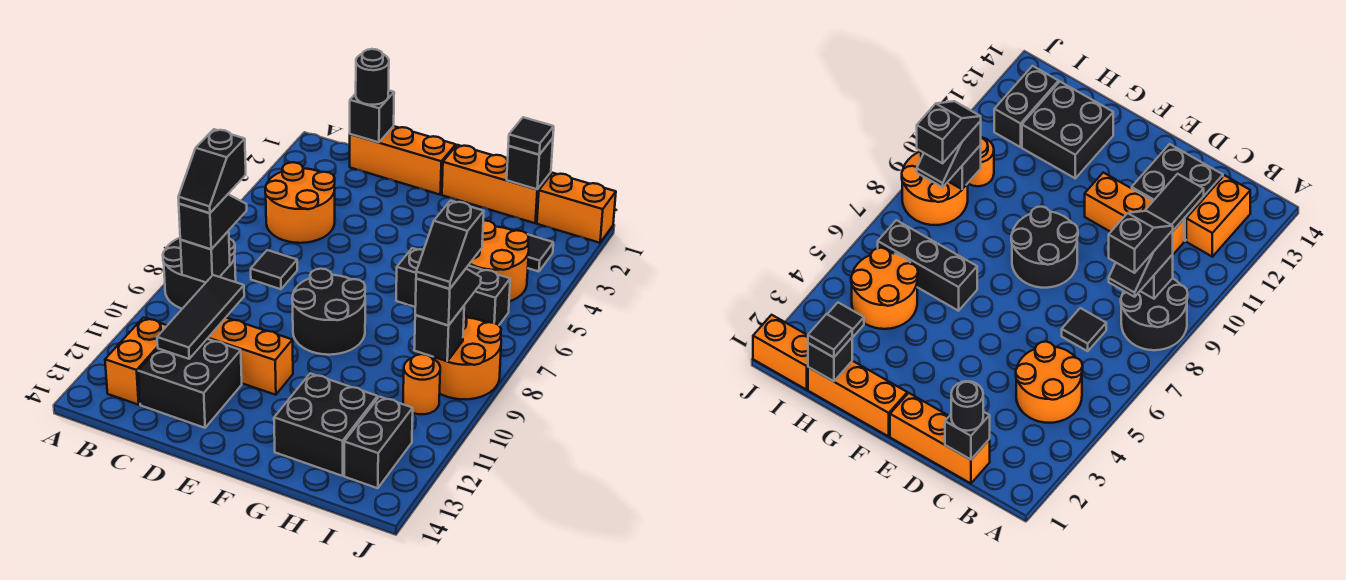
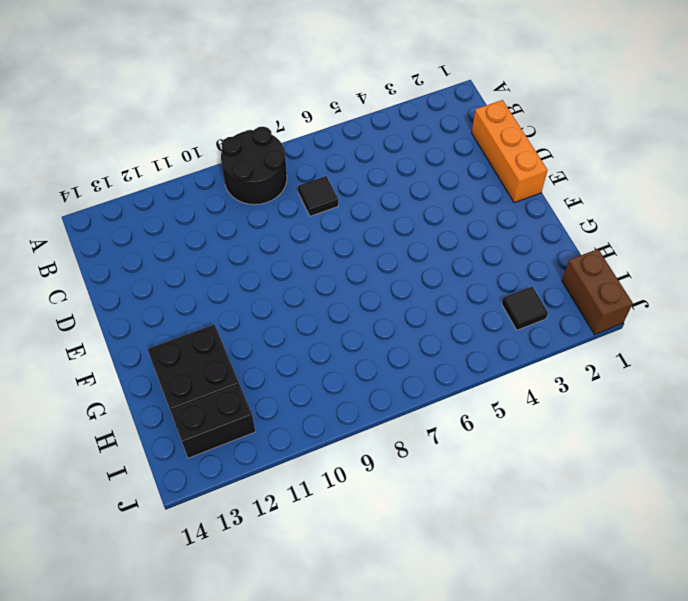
brown 1x2 brick [562,249,633,334] -> orange 1x2 brick [537,173,616,243]
none -> orange 2x2 round brick [265,162,335,243]
none -> orange 1x2 brick [105,318,167,405]
none -> orange 1x3 brick [207,318,293,395]

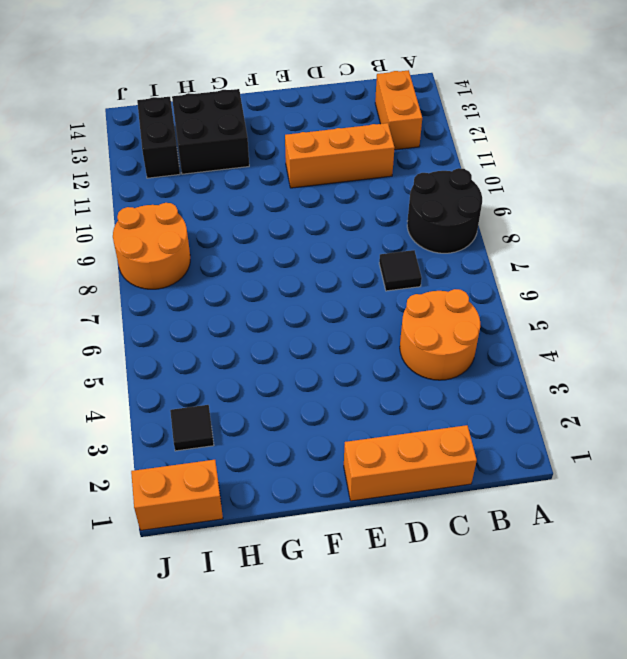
none -> black 2x2 brick [138,339,242,428]
none -> black 2x2 round brick [292,269,365,355]
none -> orange 1x3 brick [442,145,551,223]

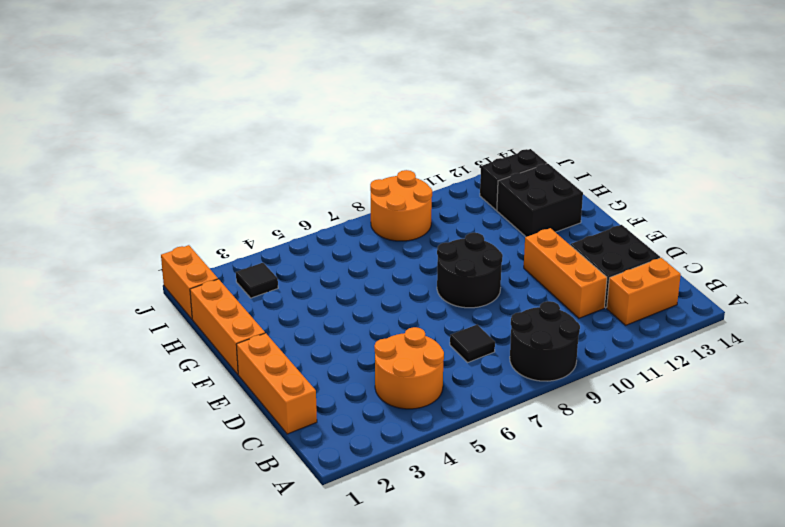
none -> black 1x3 brick [396,248,510,325]
none -> orange 2x2 round brick [469,220,529,301]
none -> orange 1x1 round brick [403,354,440,414]

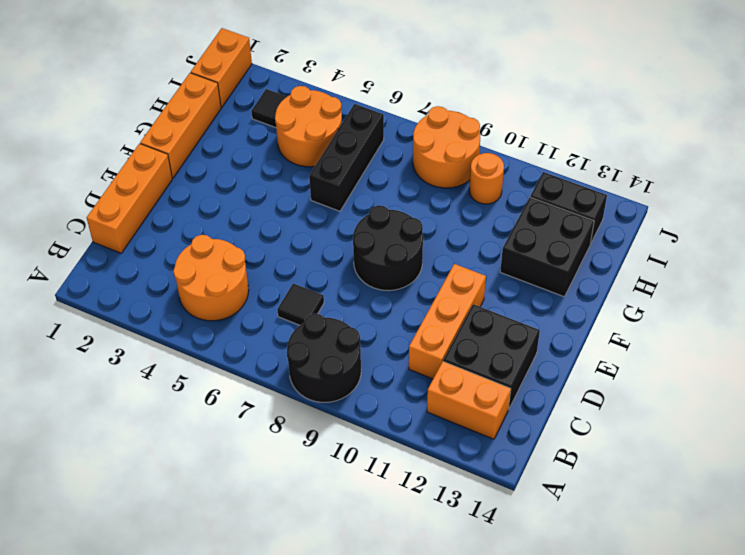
none -> black 1x1 brick [180,231,230,282]
none -> black 1x1 brick [350,91,394,142]
none -> black 1x3 tile [157,275,244,359]

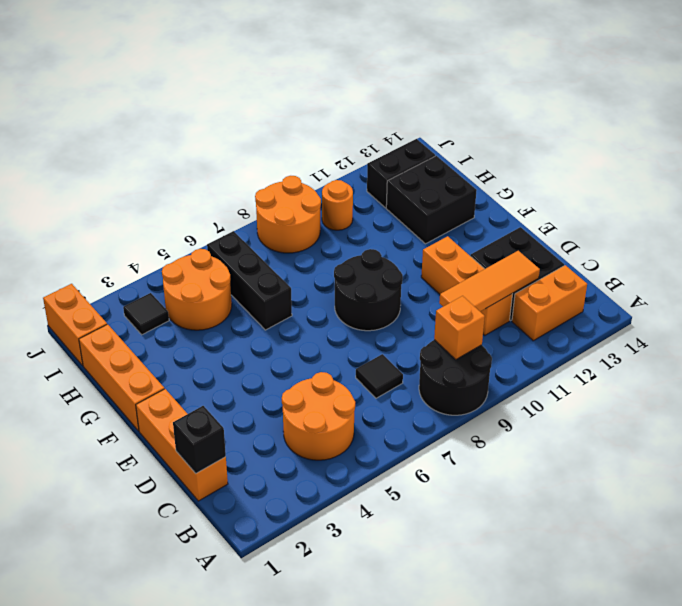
orange 1x1 brick [434,296,485,359] -> black 1x1 brick [180,231,230,282]
orange 1x3 tile [439,251,540,312] -> black 1x3 tile [157,275,244,359]
none -> black 1x1 brick [507,138,553,189]
none -> black 1x1 brick [414,306,464,361]
none -> black 1x2 slope [179,194,247,249]

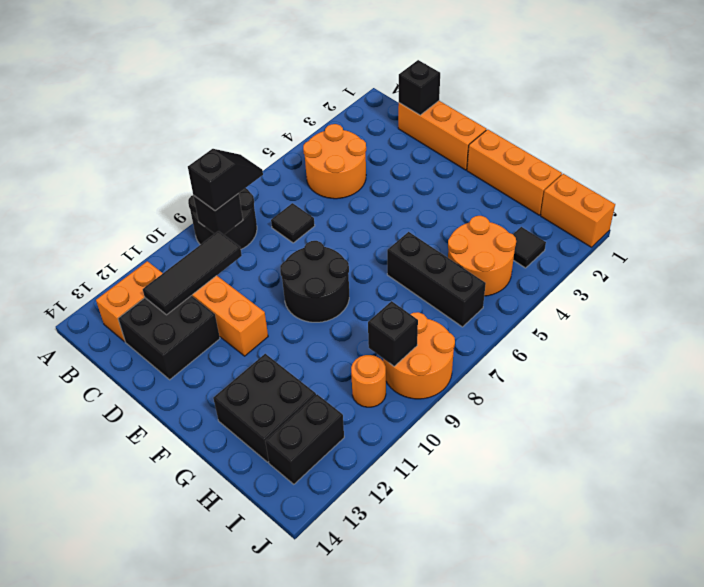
none -> black 1x1 brick [507,138,553,189]
none -> black 1x1 round brick [356,49,389,105]
none -> black 1x1 tile [508,117,554,155]

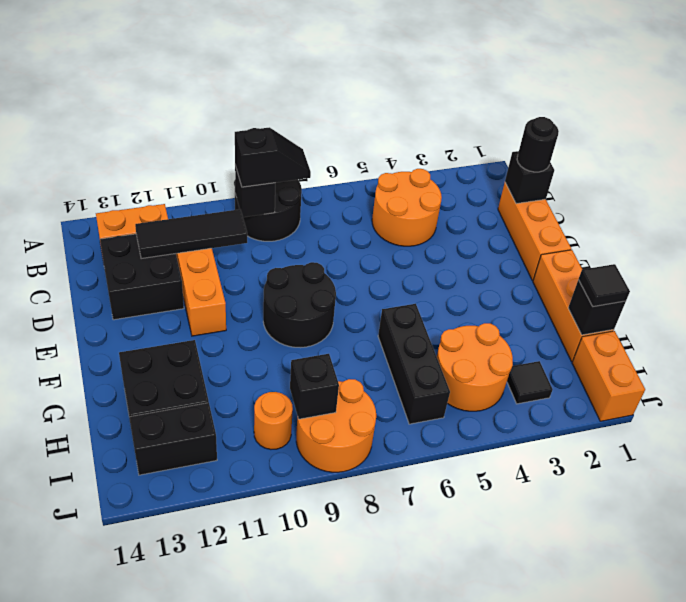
none -> black 1x1 tile [251,250,297,289]
none -> black 1x2 slope [415,269,481,326]
none -> black 1x2 slope [178,129,246,213]

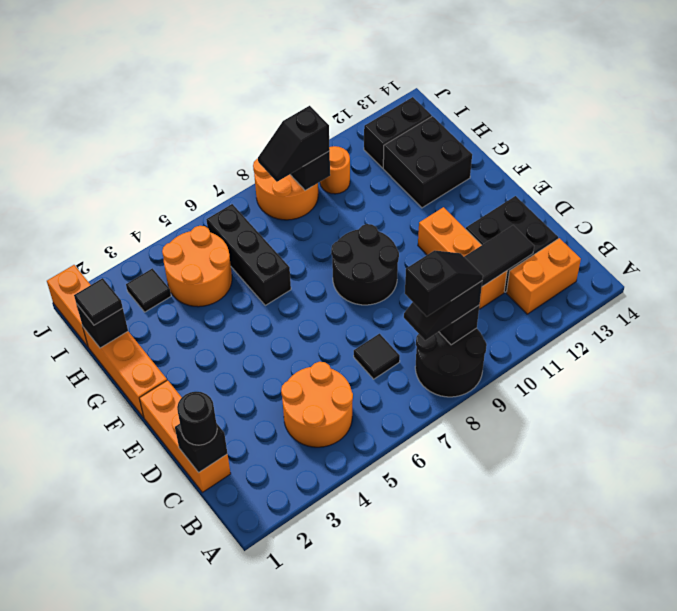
none -> black 1x2 slope [416,201,484,289]

